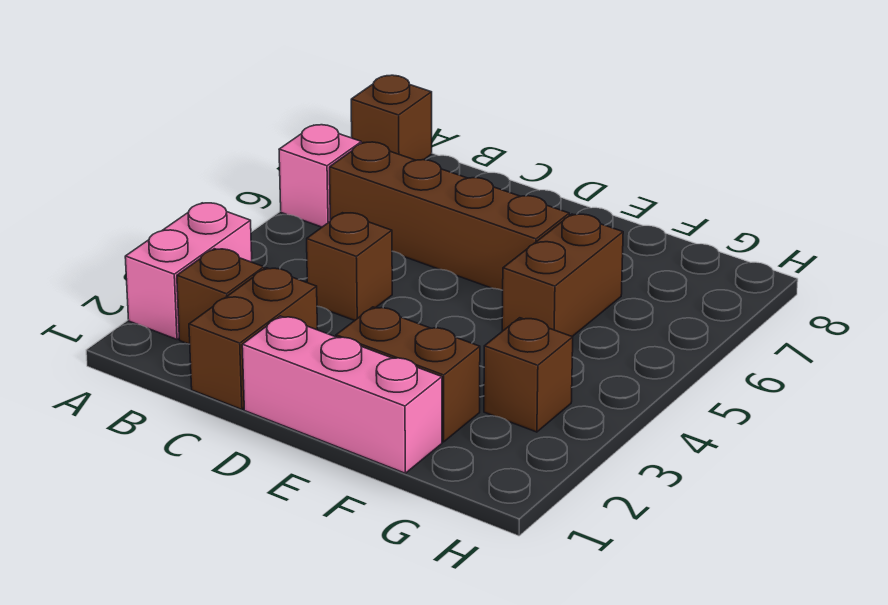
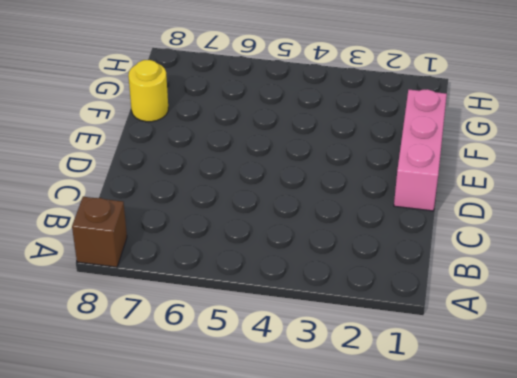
yellow 1x1 round brick [128,60,168,122] -> none
none -> pink 1x2 brick [125,203,252,339]
none -> pink 1x1 brick [279,125,362,227]

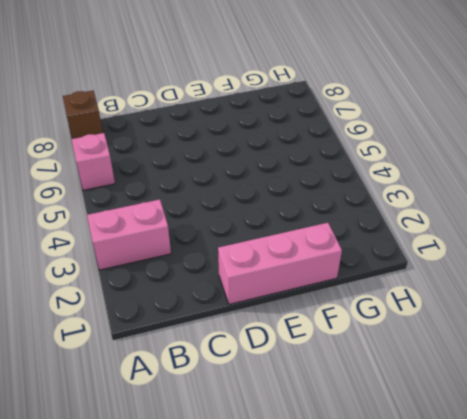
pink 1x2 brick [87,199,171,270] -> pink 1x2 brick turned to [125,203,252,339]
none -> brown 1x1 brick [177,249,264,344]
none -> brown 1x4 brick [330,142,569,290]

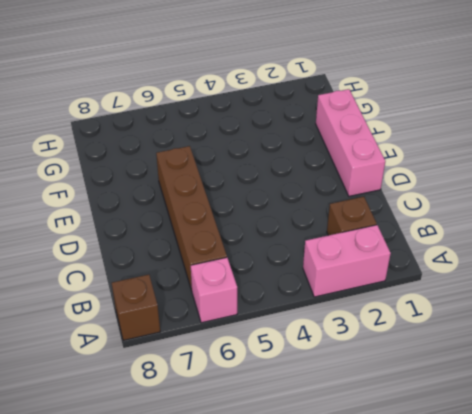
none -> brown 1x2 brick [189,268,317,410]
none -> brown 1x1 brick [307,213,392,321]

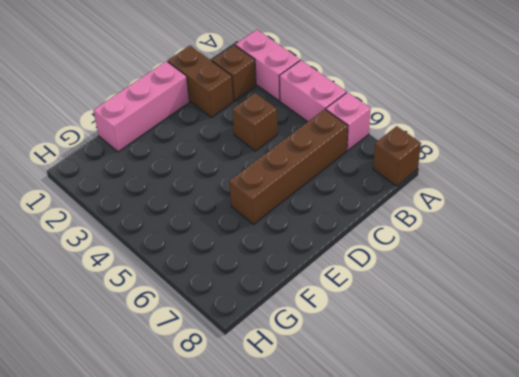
pink 1x2 brick [279,60,346,122] -> none
none -> brown 1x2 brick [336,307,480,442]
none -> brown 1x2 brick [502,214,623,337]

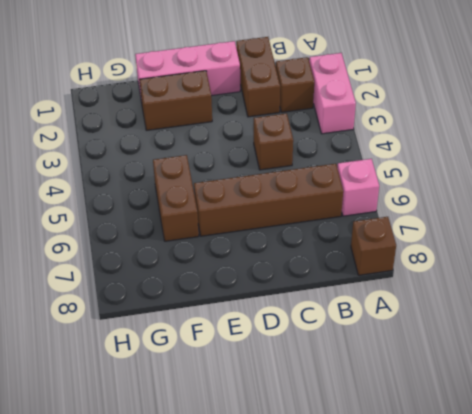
none -> brown 1x1 brick [484,318,573,432]

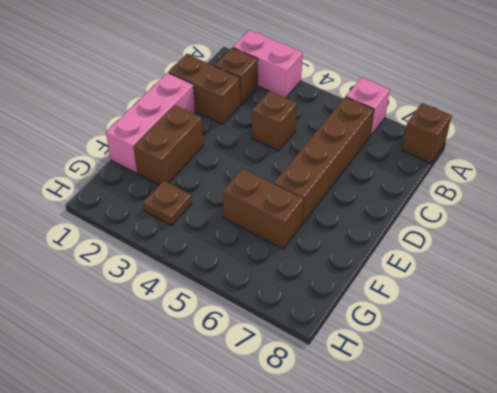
brown 1x1 plate [143,181,192,226] -> brown 1x1 brick [484,318,573,432]

